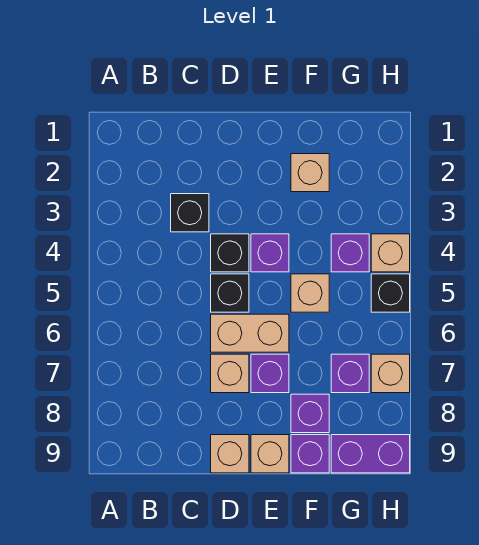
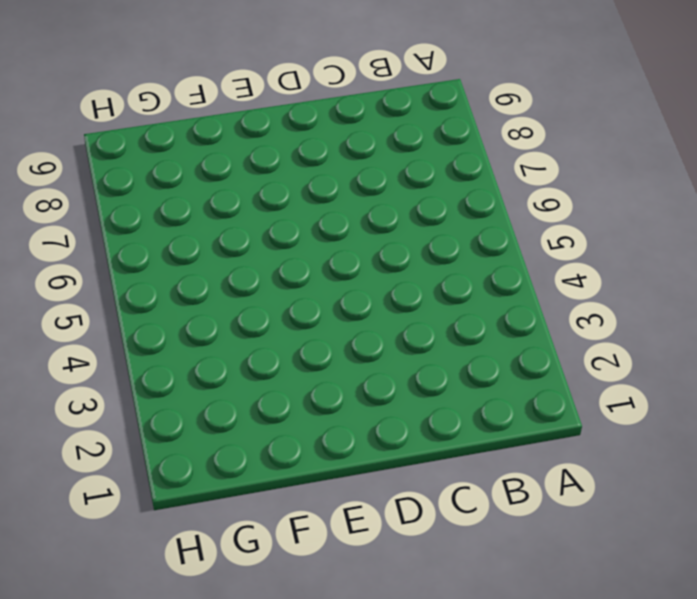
none -> black 1x1 brick [171,194,209,232]
none -> black 1x1 brick [211,234,249,272]
none -> black 1x1 brick [211,274,249,312]

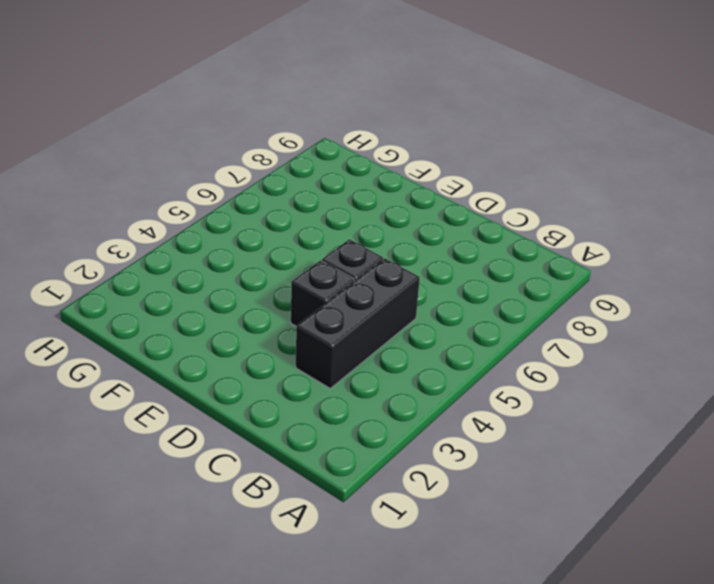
black 1x3 brick [296,259,420,388] -> black 1x1 brick [171,194,209,232]
none -> tan 1x2 brick [211,314,289,352]
none -> tan 1x1 brick [211,354,249,393]
none -> tan 1x1 brick [211,435,249,473]

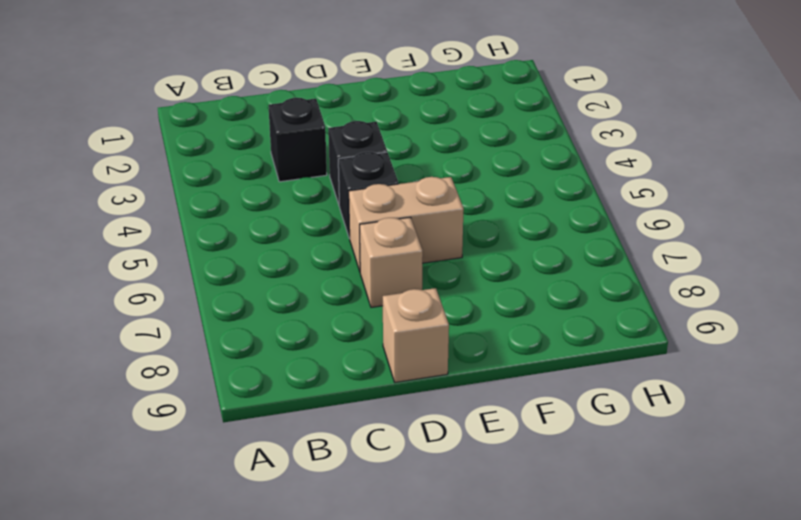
none -> purple 1x1 brick [251,234,289,272]
none -> purple 1x1 brick [251,354,289,393]
none -> tan 1x1 brick [251,435,289,473]

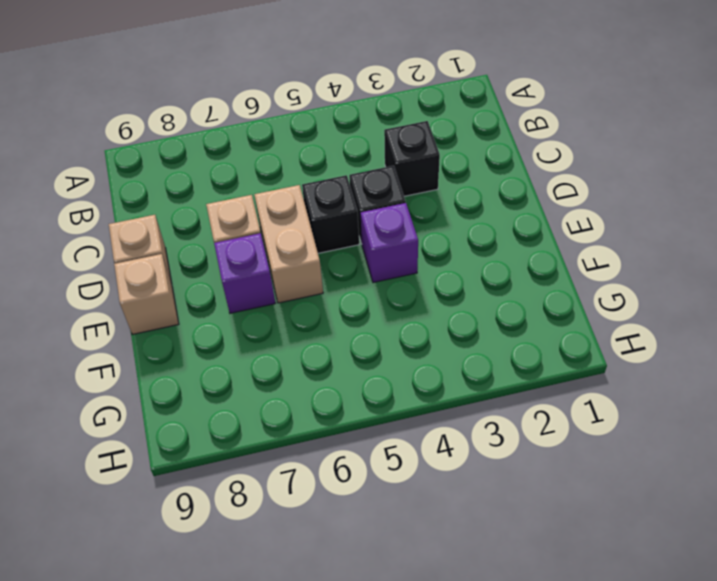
none -> tan 1x1 brick [291,154,329,192]
none -> tan 1x1 brick [291,274,329,312]
none -> purple 1x1 brick [291,394,329,433]

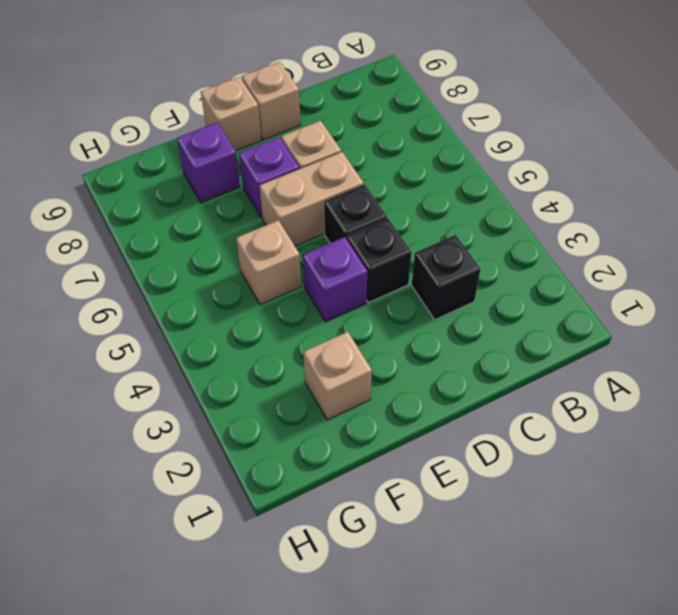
none -> purple 1x1 brick [291,435,329,473]
none -> purple 1x1 brick [331,234,369,272]
none -> purple 1x1 brick [331,354,369,393]

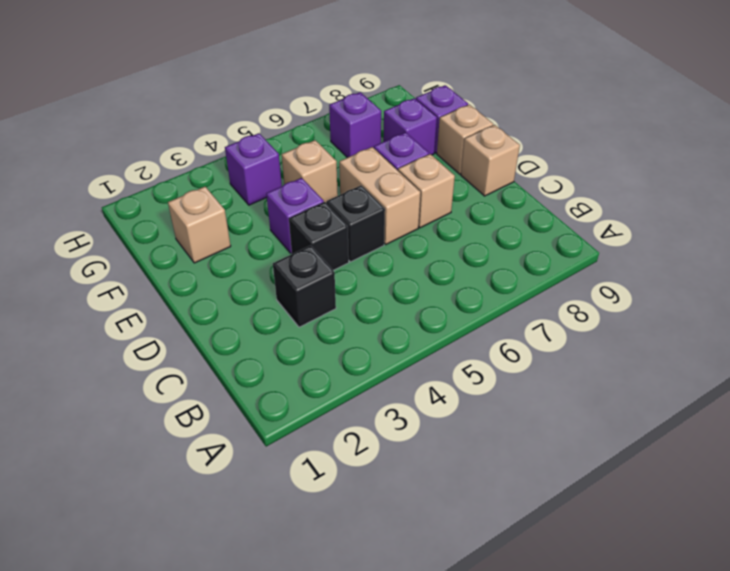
none -> purple 1x2 brick [331,435,410,473]
none -> tan 1x1 brick [371,234,410,272]
none -> black 1x1 brick [371,274,410,312]

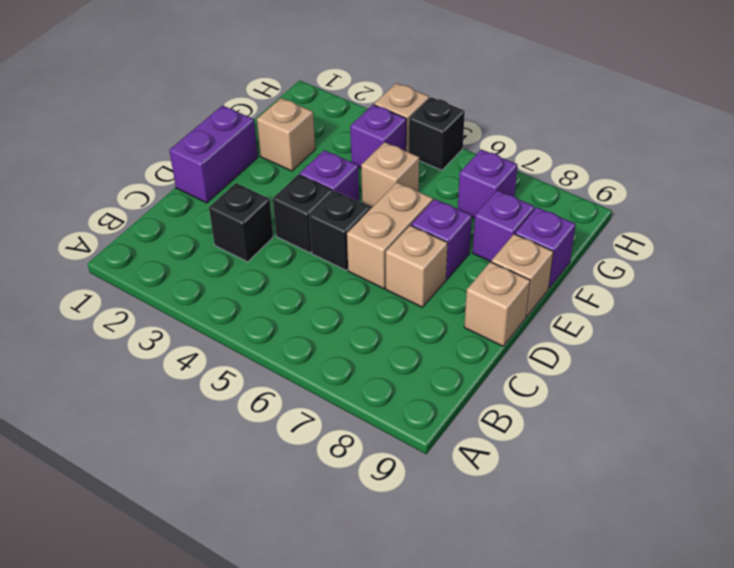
purple 1x2 brick [169,105,258,203] -> purple 1x2 brick moved to [331,435,410,473]
none -> tan 1x1 brick [371,354,410,393]

